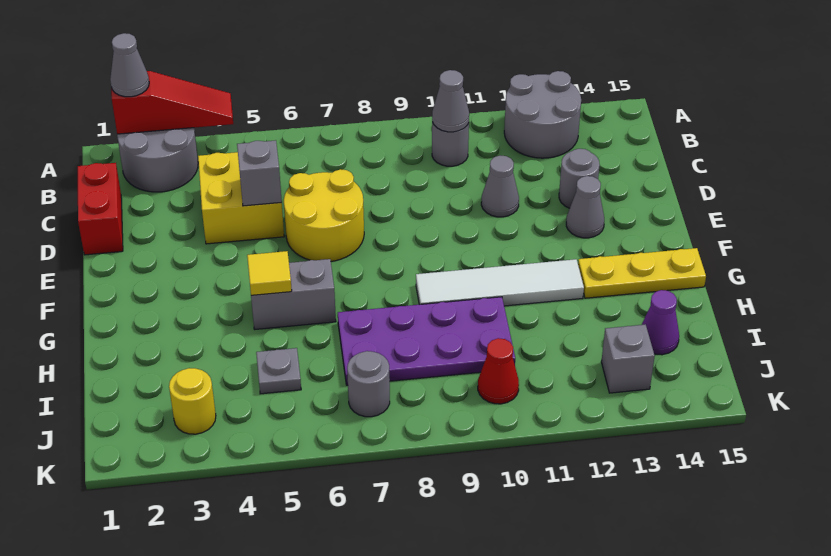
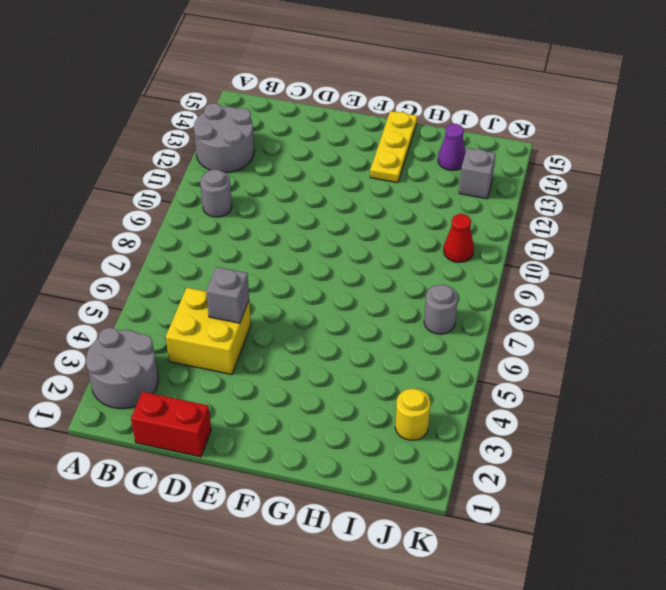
none -> yellow 2x2 round brick [284,169,364,261]
none -> grey 1x1 cone [481,156,519,217]
none -> grey 1x1 round brick [559,149,600,208]

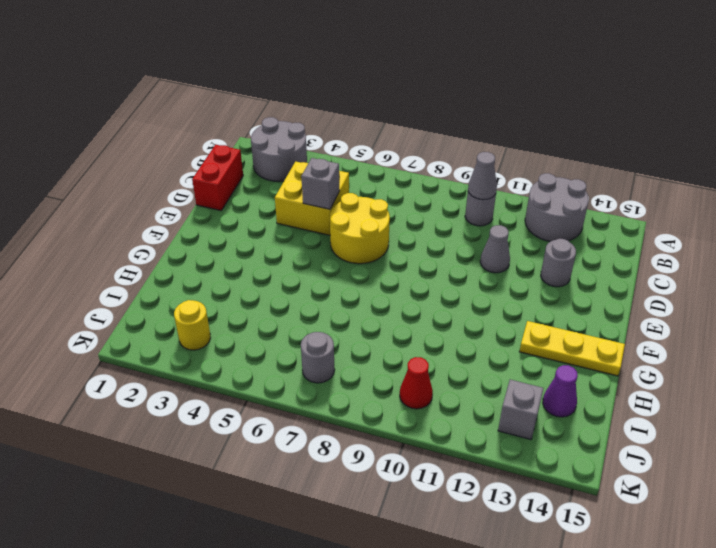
none -> grey 1x1 cone [566,176,604,238]
none -> grey 1x2 brick [251,259,336,329]
none -> white 1x4 tile [416,259,584,306]

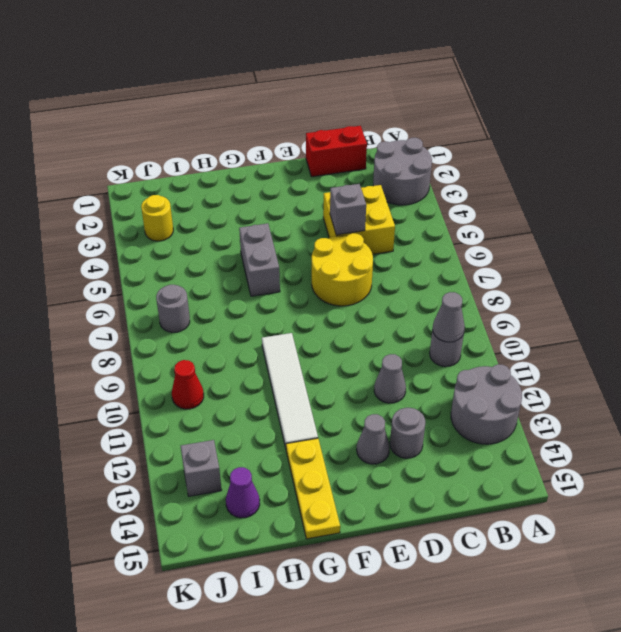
none -> purple 2x4 plate [338,297,515,385]
none -> grey 1x1 plate [256,348,301,394]
none -> red 1x3 slope [111,71,233,134]

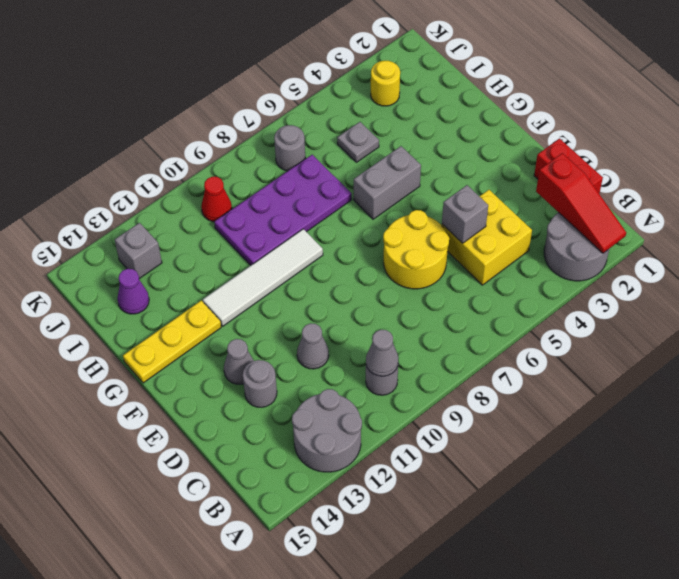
red 1x3 slope [536,153,626,253] -> red 1x3 slope turned to [111,71,233,134]
none -> yellow 1x1 tile [247,251,292,295]
none -> grey 1x1 cone [110,33,149,97]

